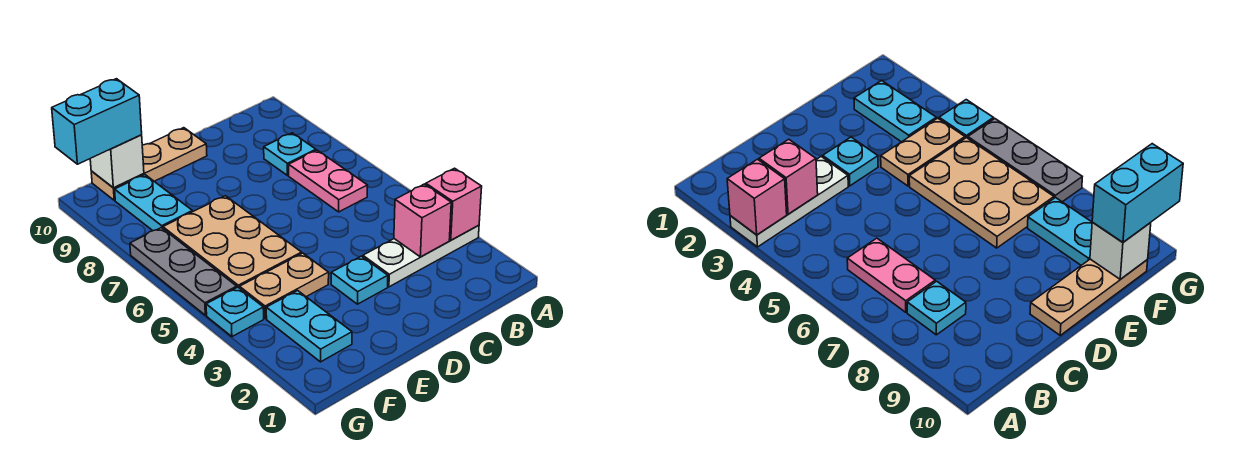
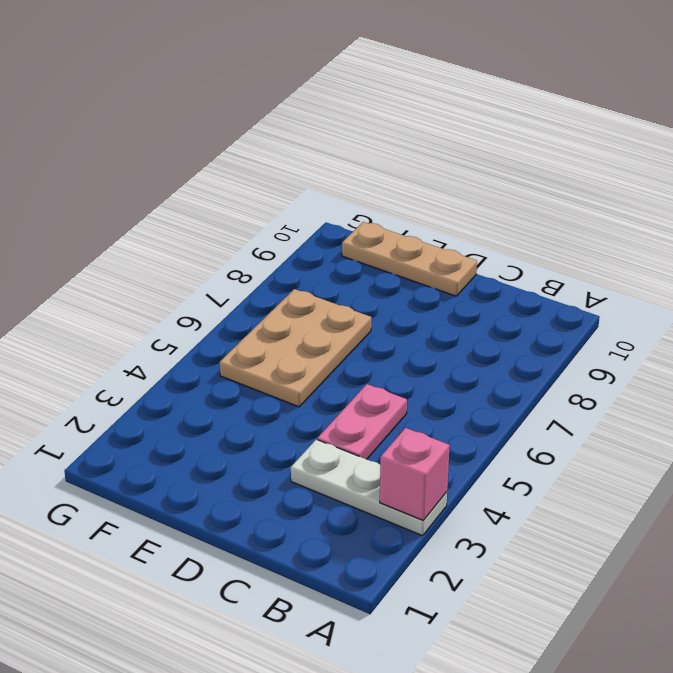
pink 1x2 plate [317,384,407,459] -> pink 1x2 plate moved to [289,150,368,212]
none -> cyan 1x1 plate [264,133,316,176]
none -> cyan 1x1 plate [331,256,388,304]
none -> tan 1x2 plate [240,253,329,319]

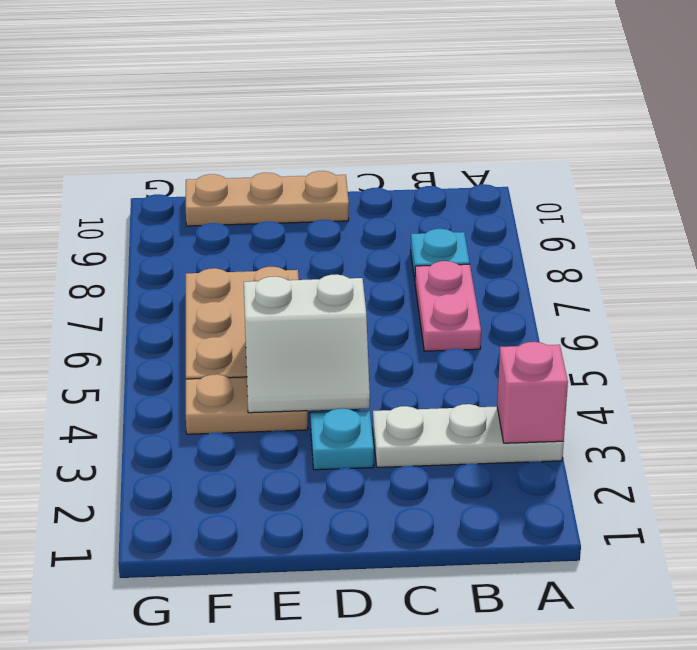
white 2x2 slope [244,274,370,413] -> none
none -> cyan 1x2 plate [266,291,352,362]
none -> cyan 1x2 plate [115,175,193,231]
none -> cyan 1x1 plate [206,287,264,337]

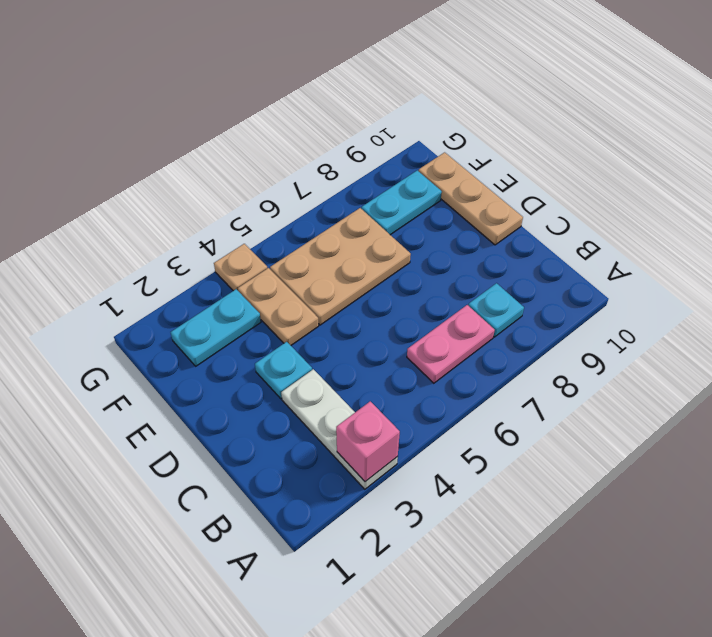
tan 1x1 plate [214,244,267,291] -> cyan 1x1 plate [206,287,264,337]
none -> grey 1x3 plate [130,228,237,315]
none -> pink 1x1 brick [394,184,451,257]
none -> white 1x1 brick [90,135,144,188]

